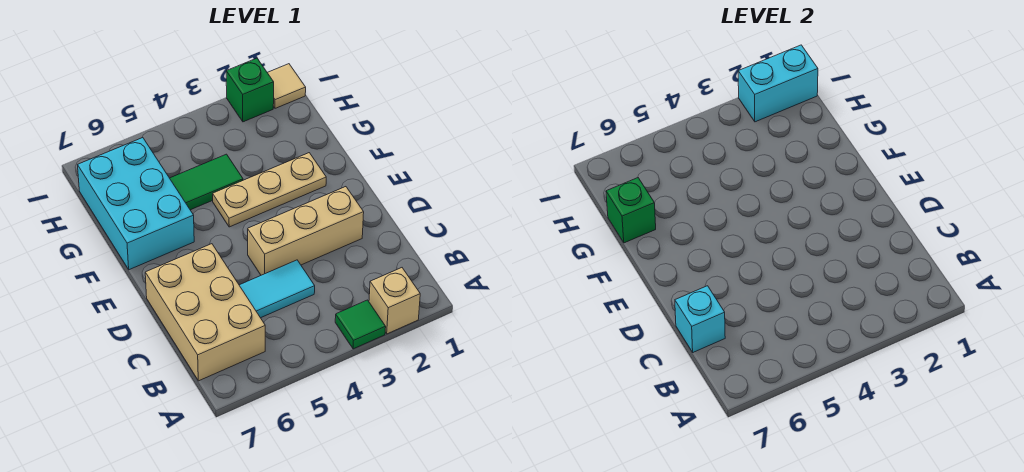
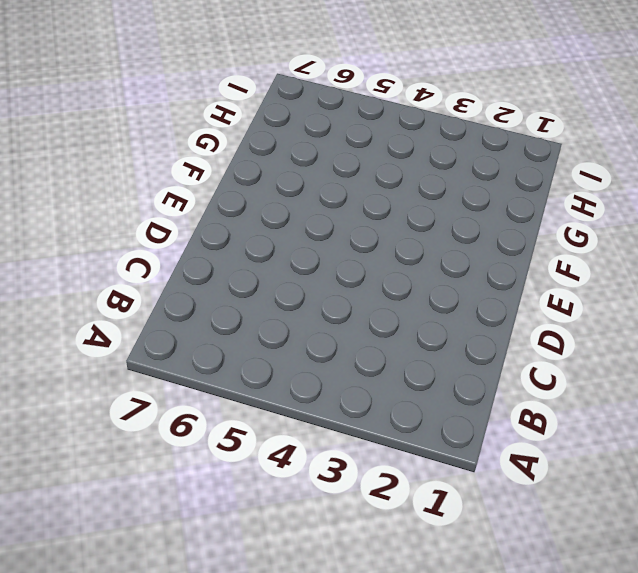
none -> tan 1x1 brick [369,268,420,334]
none -> green 1x1 tile [335,300,386,349]
none -> tan 2x3 brick [145,244,265,381]

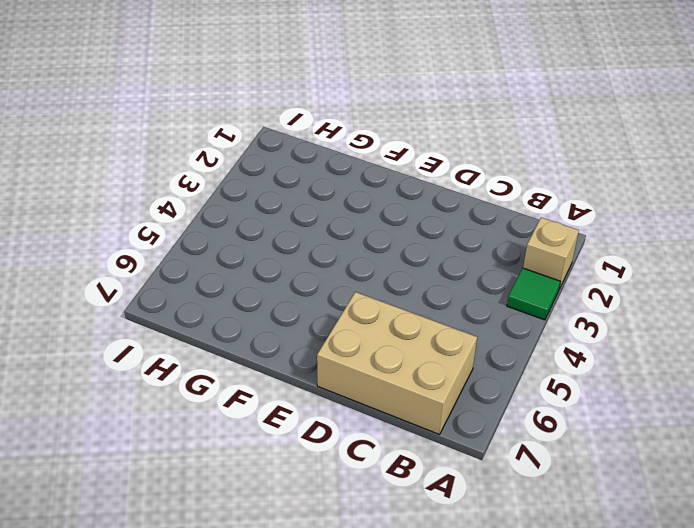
none -> cyan 1x2 tile [239,260,315,318]
none -> tan 1x3 brick [248,187,364,275]
none -> tan 1x3 plate [213,153,326,227]

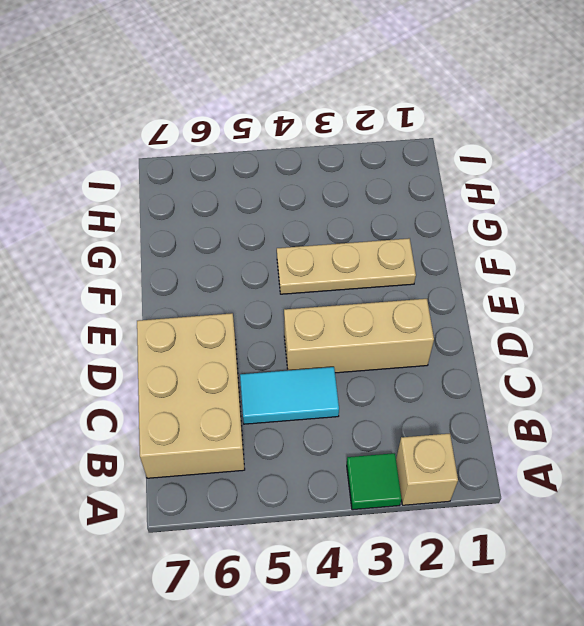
none -> cyan 2x3 brick [78,137,194,270]
none -> green 1x2 tile [170,154,243,210]
none -> tan 1x1 tile [267,64,306,108]

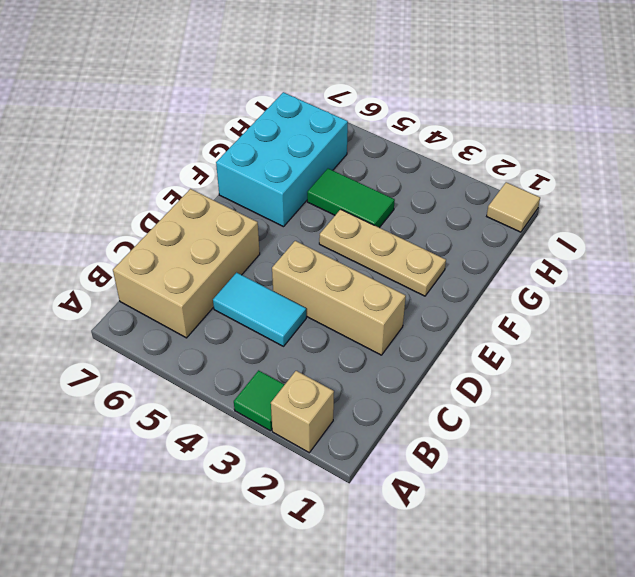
none -> green 1x1 brick [226,58,274,122]
none -> cyan 1x1 brick [675,286,725,352]
none -> green 1x1 brick [606,178,656,243]

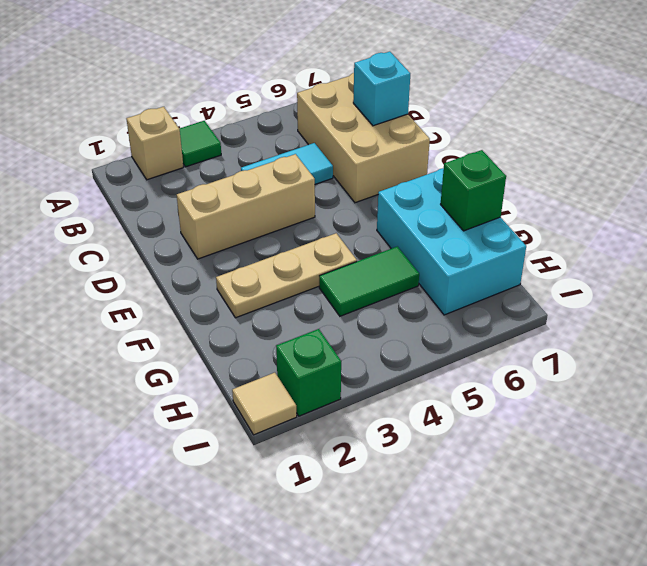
none -> cyan 1x2 brick [738,45,818,122]

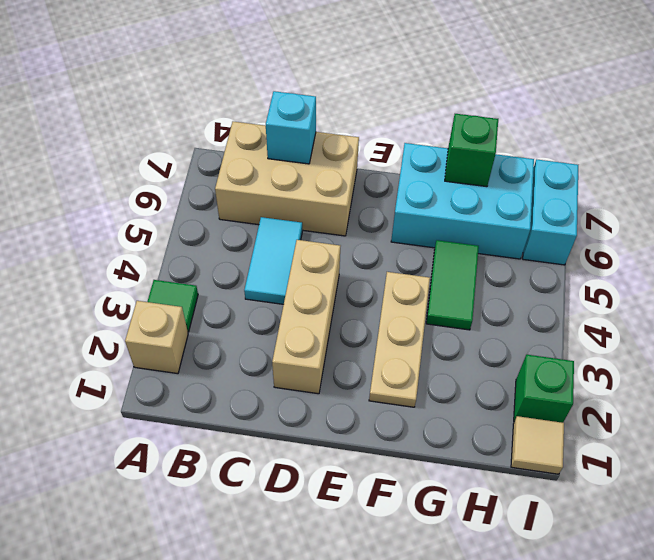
cyan 1x2 brick [523,159,578,265] -> cyan 1x2 brick moved to [738,45,818,122]

